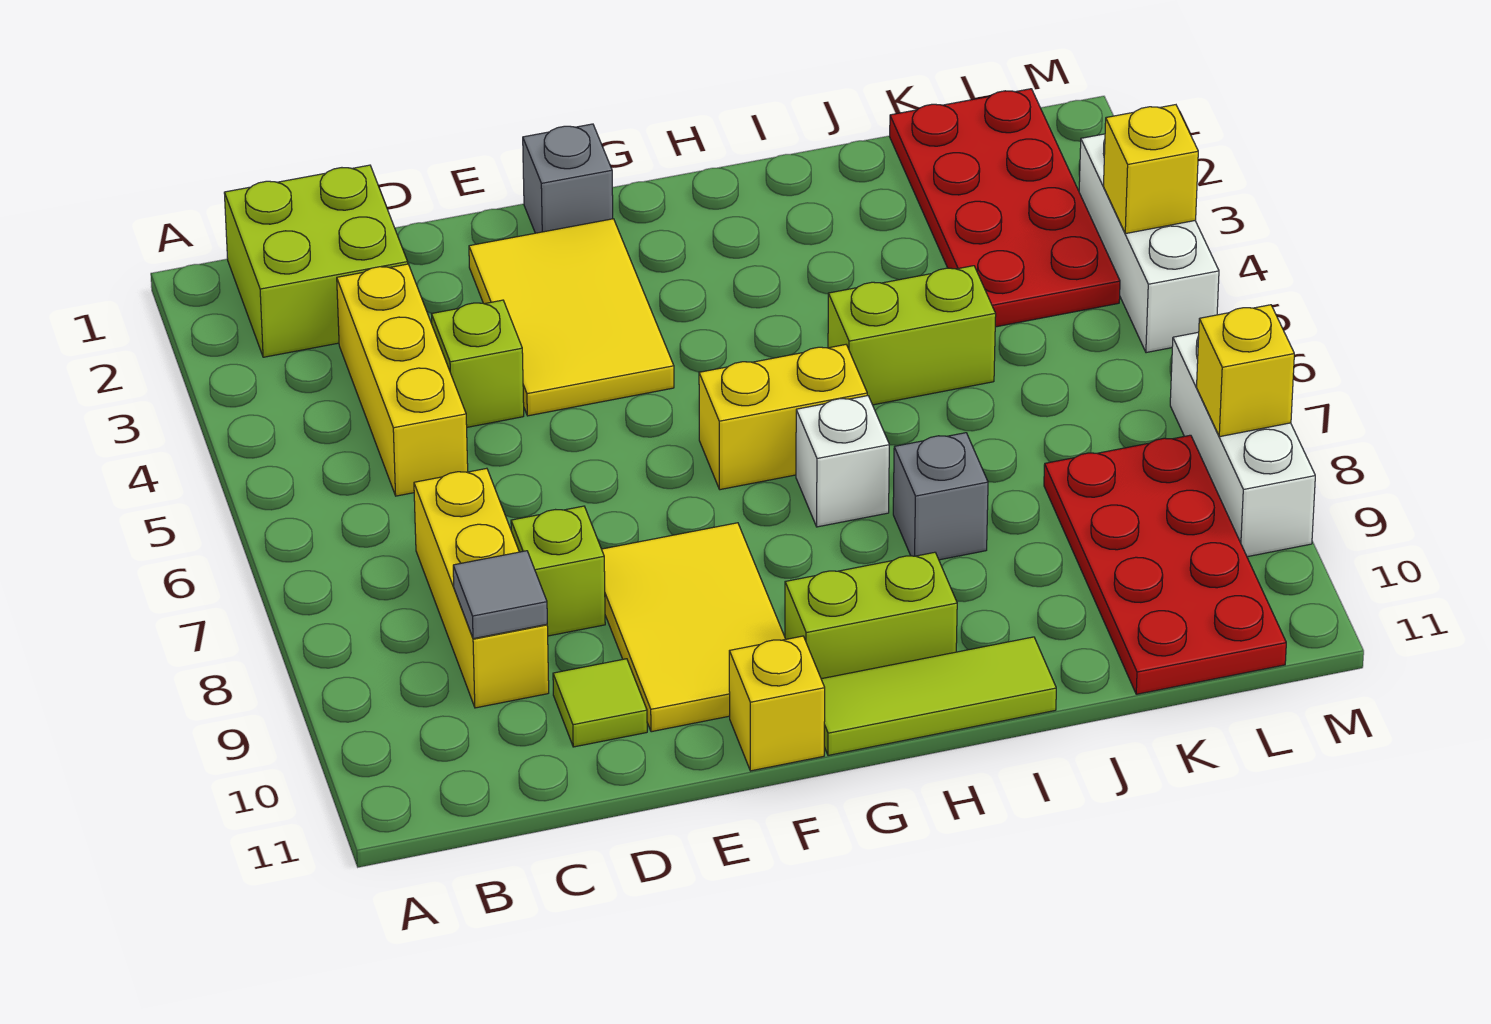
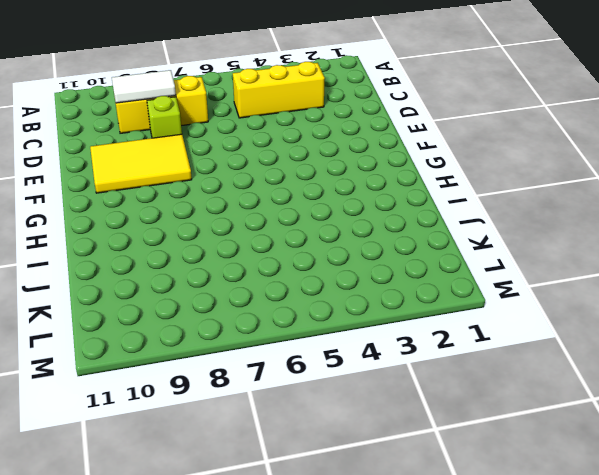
white 1x2 tile [112,70,176,103] -> grey 1x1 tile [453,551,547,639]
none -> lime 2x2 brick [224,165,408,357]
none -> lime 1x1 brick [432,300,524,427]
none -> lime 1x1 tile [553,659,647,747]

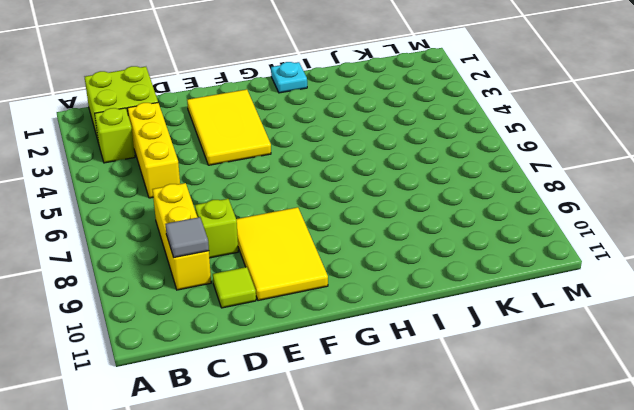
lime 1x1 brick [95,108,135,163] -> lime 1x1 brick moved to [432,300,524,427]
cyan 1x1 plate [271,62,307,93] -> none
none -> grey 1x1 brick [523,124,613,233]
none -> yellow 1x1 brick [729,636,825,771]
none -> yellow 1x2 brick [699,345,867,490]

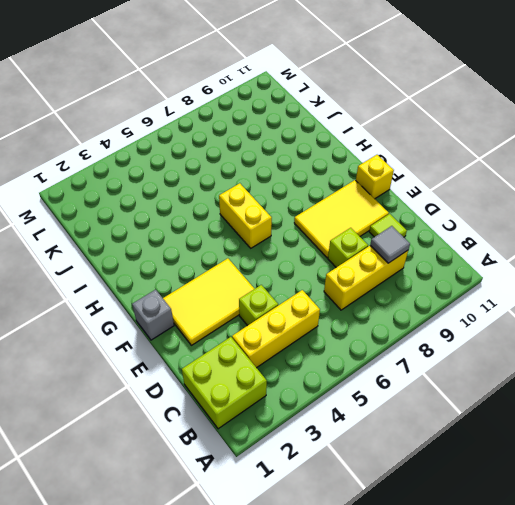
none -> lime 1x2 brick [785,552,957,679]
none -> lime 1x3 tile [821,637,1056,755]
none -> white 1x1 brick [796,396,889,527]

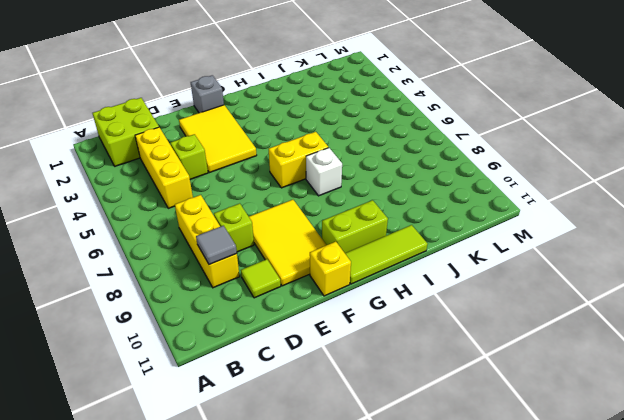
none -> lime 1x2 brick [828,266,996,405]
none -> grey 1x1 brick [893,433,988,560]
none -> red 2x4 plate [890,89,1120,327]

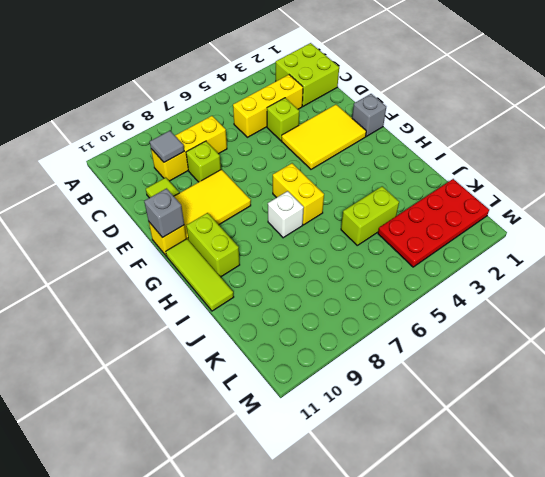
grey 1x1 brick [144,188,184,238] -> grey 1x1 brick moved to [893,433,988,560]
lime 1x2 brick [341,186,399,245] -> lime 1x2 brick turned to [828,266,996,405]
none -> red 2x4 plate [1044,435,1286,694]
none -> white 1x3 brick [1079,134,1219,353]
none -> white 1x3 brick [1170,332,1315,557]

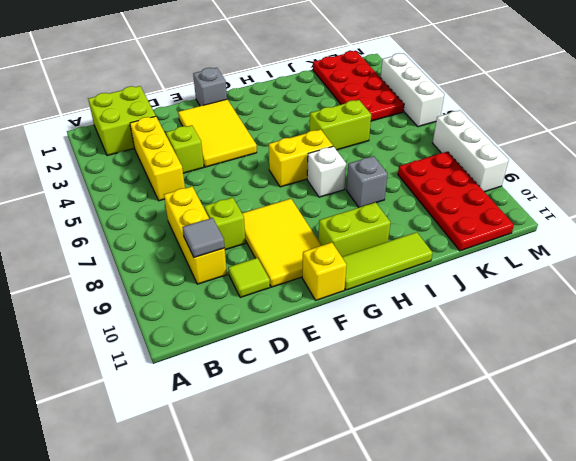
none -> yellow 1x1 brick [1103,105,1198,234]
none -> yellow 1x1 brick [1197,305,1294,437]

